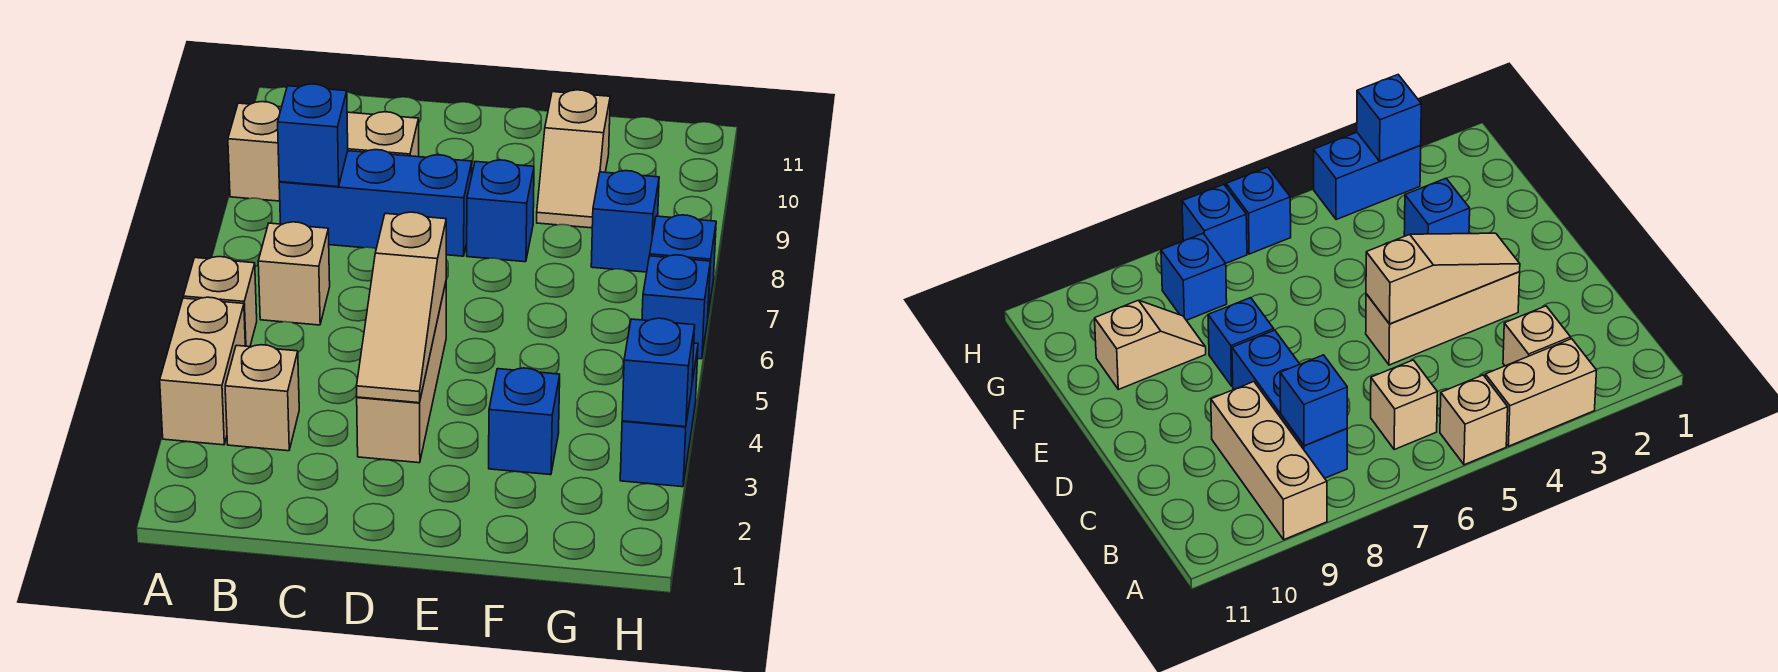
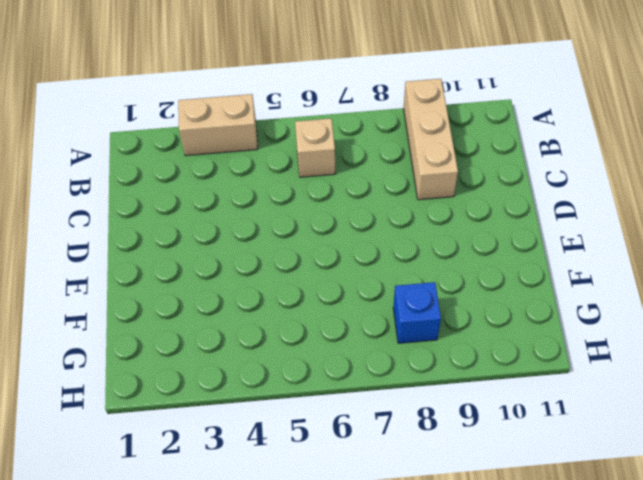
none -> tan 1x1 brick [183,257,257,347]
none -> tan 1x1 brick [225,345,299,451]
none -> blue 1x3 brick [279,150,472,256]

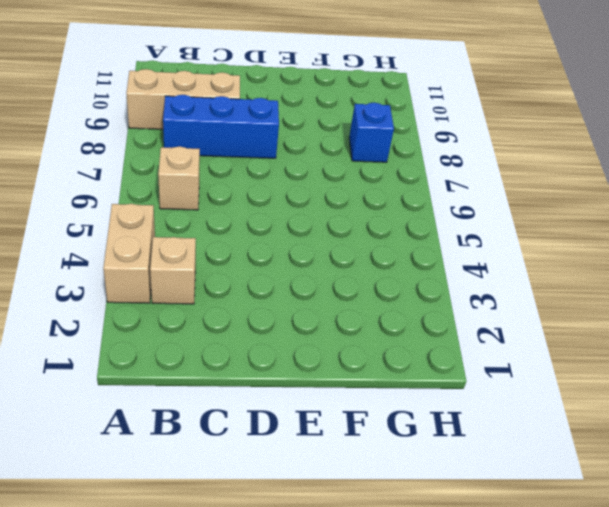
none -> tan 1x1 brick [183,257,257,347]
none -> tan 1x3 brick [357,283,446,463]
none -> blue 1x1 brick [467,160,534,262]

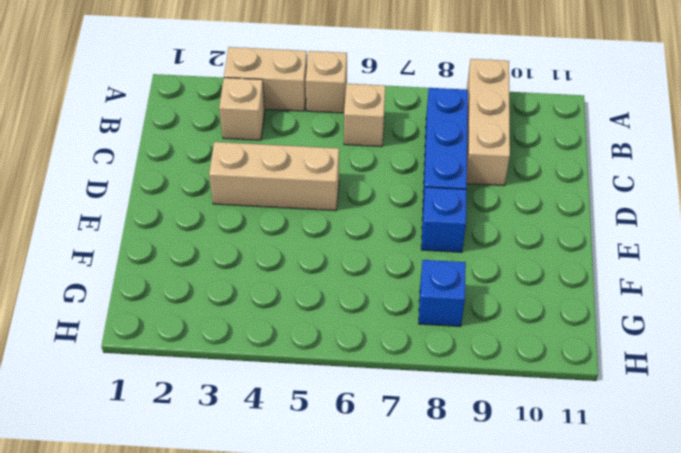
none -> blue 1x1 brick [489,368,560,475]
none -> tan 1x2 slope [537,90,610,228]
none -> blue 1x2 brick [620,343,698,487]

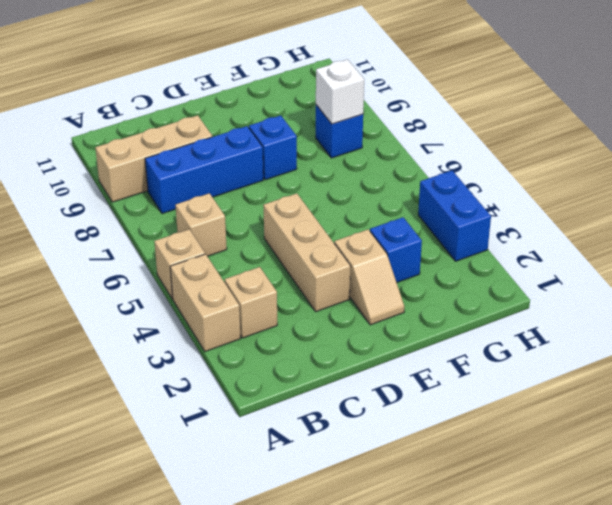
tan 1x2 slope [334,230,405,325] -> tan 1x2 slope moved to [537,90,610,228]
white 1x1 brick [316,60,364,124] -> none
none -> blue 1x1 brick [642,255,710,359]
none -> blue 1x1 brick [650,215,716,314]
none -> blue 1x1 brick [278,84,348,187]

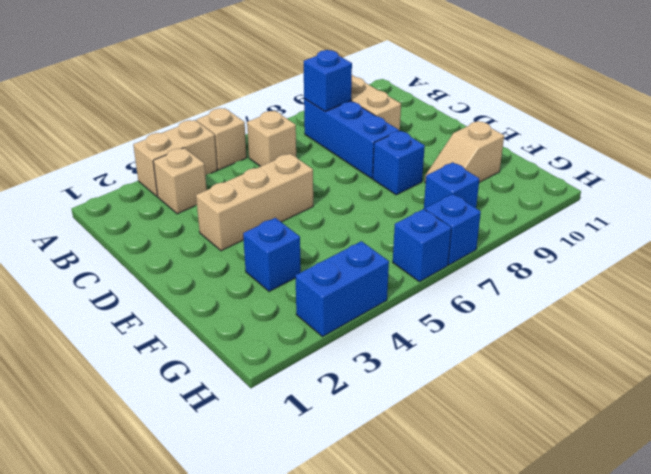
none -> tan 1x3 slope [357,212,446,403]
none -> blue 1x1 brick [622,318,695,427]

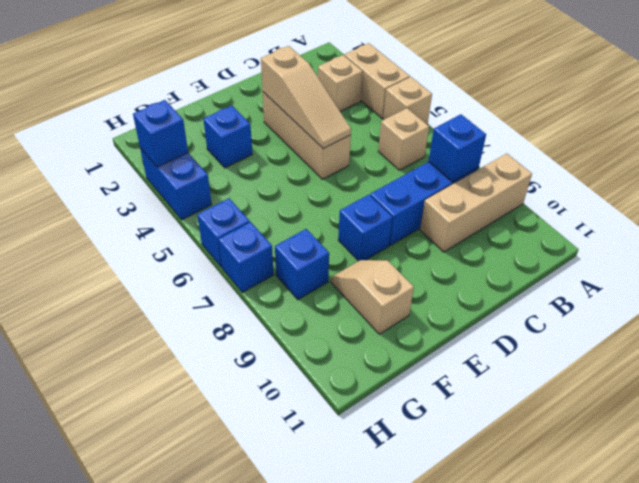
tan 1x3 slope [261,46,351,149] -> tan 1x3 slope turned to [357,212,446,403]

